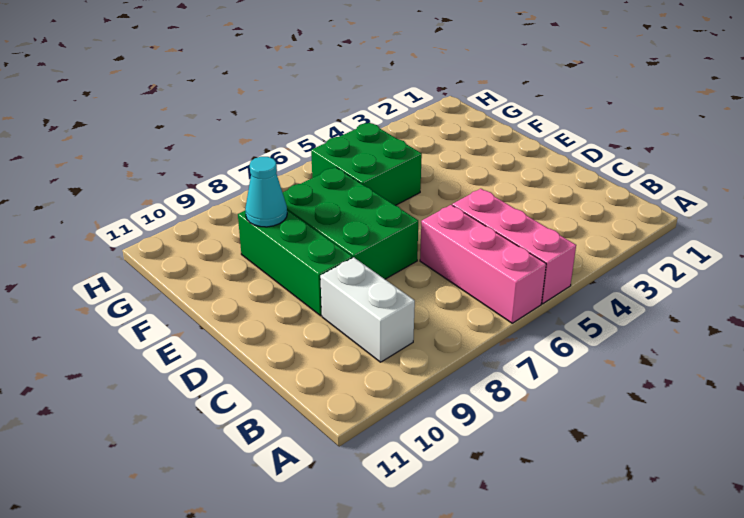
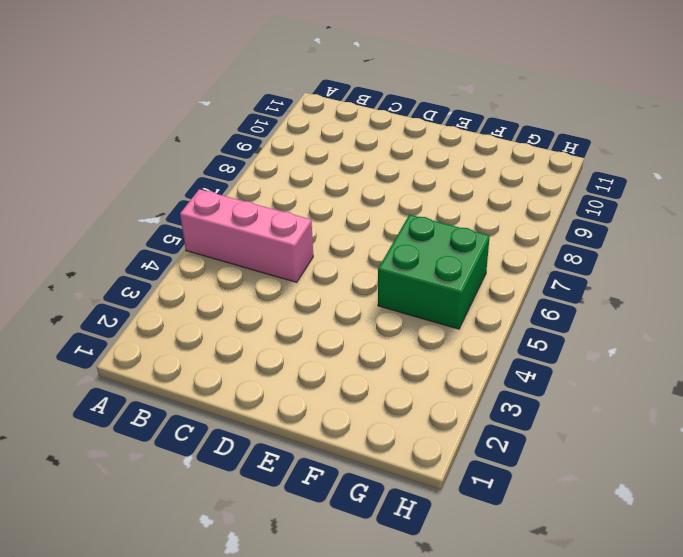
none -> pink 1x3 brick [420,205,546,323]
none -> white 1x2 brick [320,257,415,362]

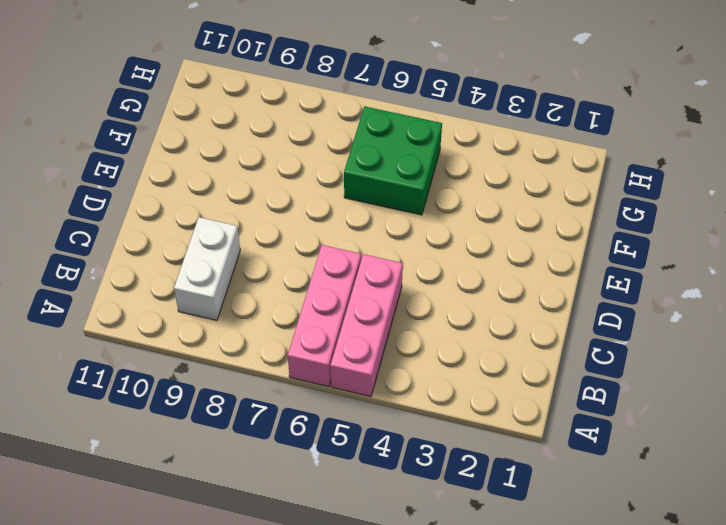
none -> green 2x3 brick [283,167,418,279]
none -> green 1x3 brick [238,210,352,316]

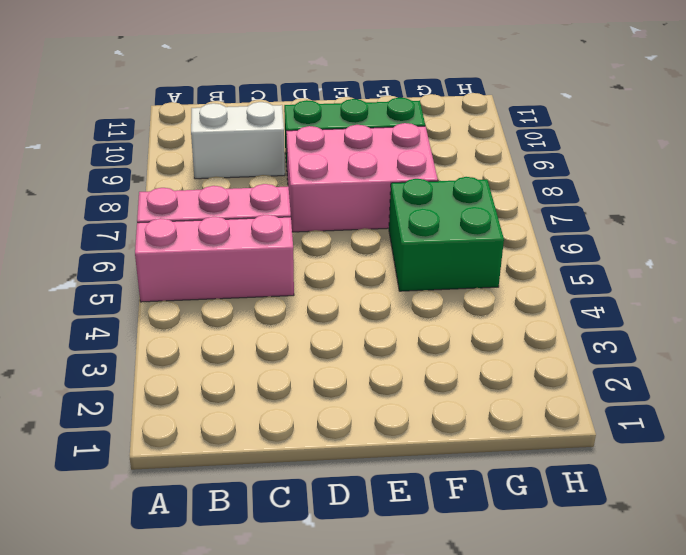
pink 2x3 brick [286,123,438,232] -> green 2x3 brick [283,167,418,279]
none -> cyan 1x1 cone [245,157,287,227]

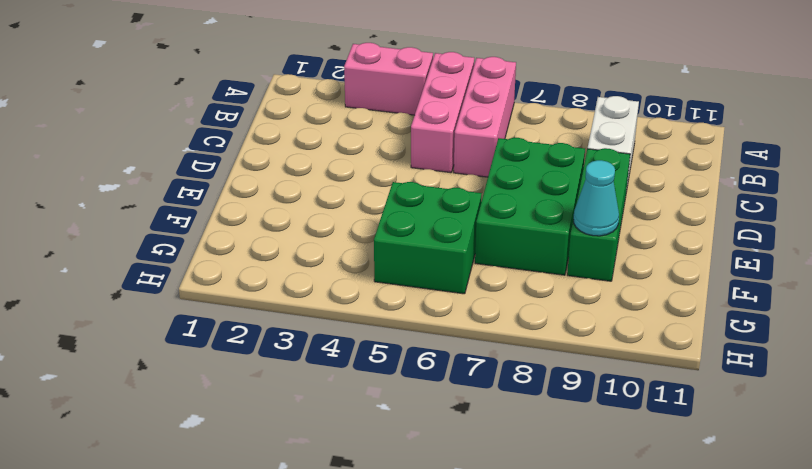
pink 1x2 brick [344,43,433,115] -> none

